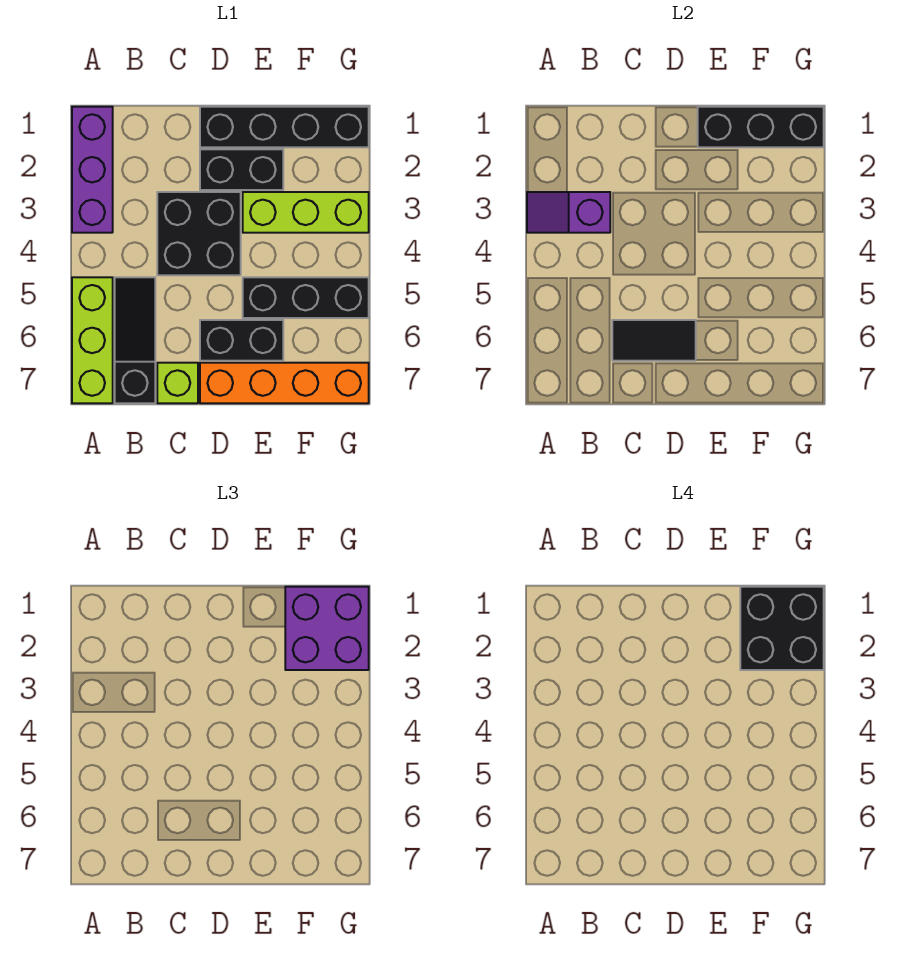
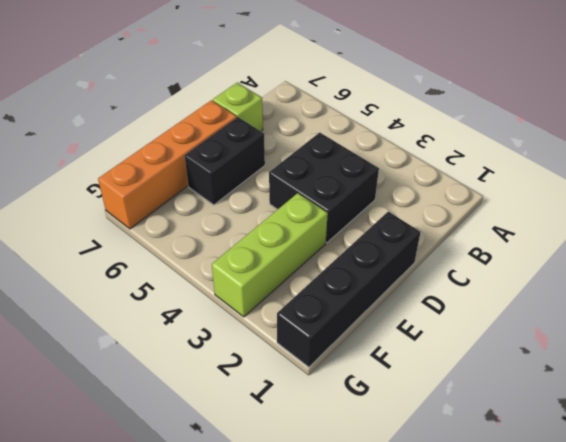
none -> purple 1x3 brick [72,107,113,233]
none -> lime 1x3 brick [72,277,113,403]
none -> black 1x3 slope [115,277,155,403]

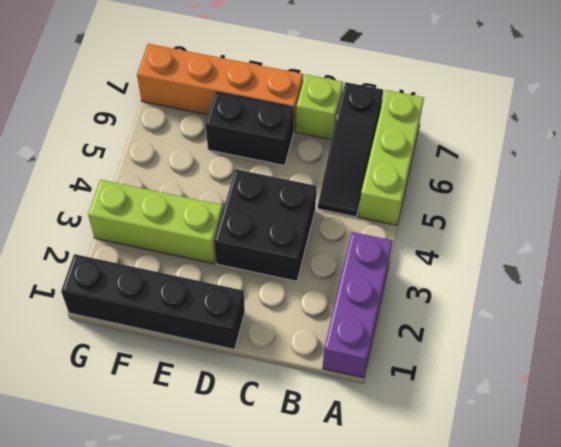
none -> black 1x2 brick [200,149,283,190]
none -> black 1x3 brick [243,277,369,318]
none -> purple 1x2 slope [527,192,610,233]

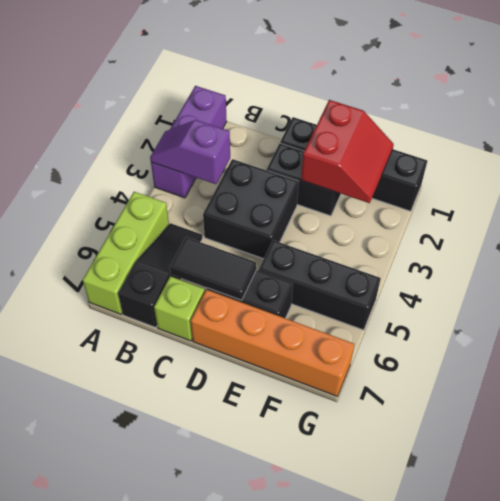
red 2x2 slope [301,100,394,203] -> black 1x3 brick [698,107,824,147]
none -> lime 1x3 brick [243,192,369,233]
none -> purple 2x2 brick [285,587,369,670]
none -> black 2x2 brick [740,587,824,670]

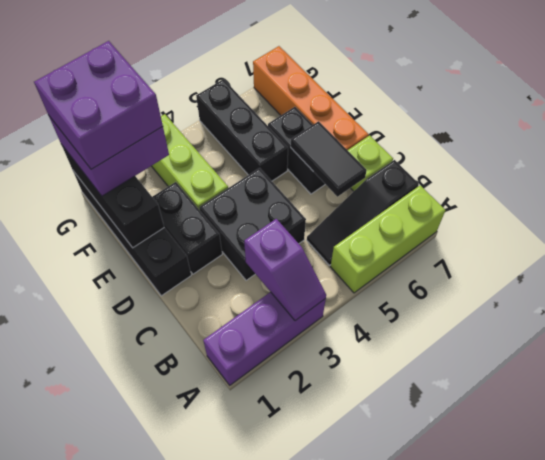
purple 2x2 brick [34,41,163,169] -> black 2x2 brick [740,587,824,670]

